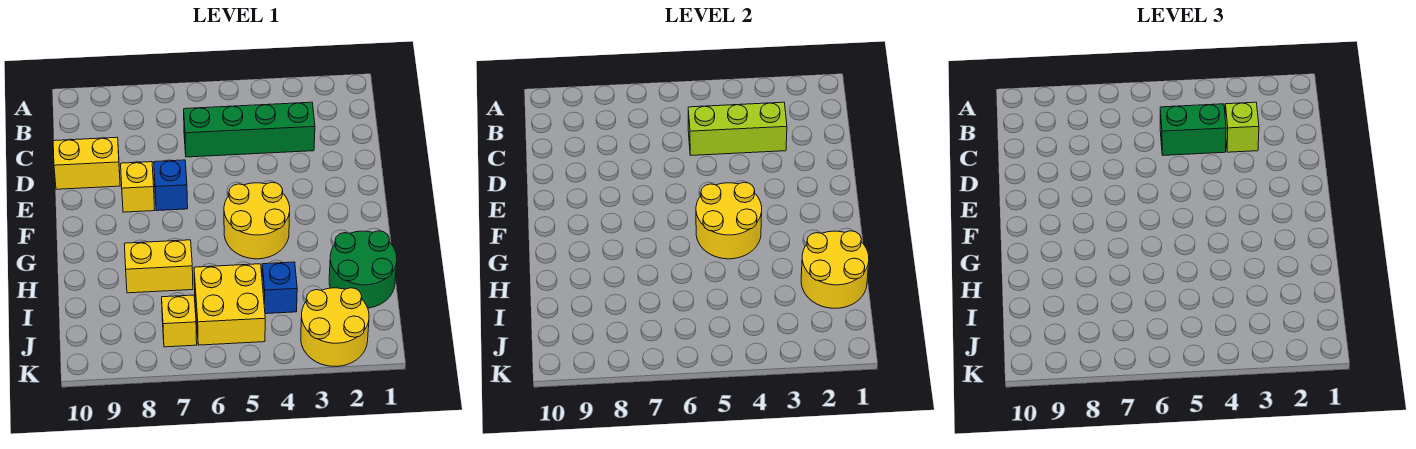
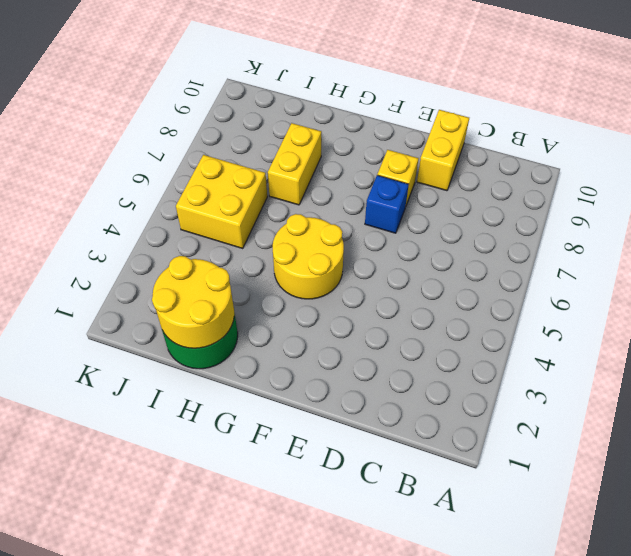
none -> green 1x4 brick [184,102,315,157]
none -> blue 1x1 brick [262,262,297,314]
none -> yellow 2x2 round brick [301,288,369,366]

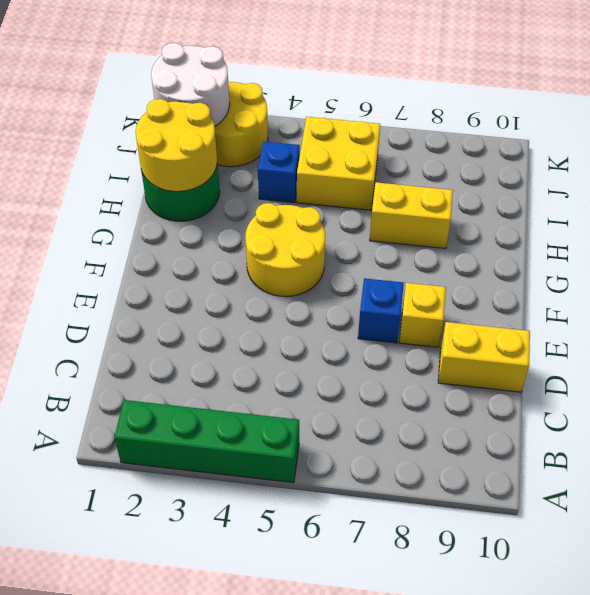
green 1x4 brick [114,400,299,483] -> green 1x4 brick moved to [184,102,315,157]
white 2x2 round brick [151,43,230,126] -> none
none -> yellow 1x1 brick [162,295,197,347]
none -> lime 1x3 brick [688,102,787,155]
none -> yellow 2x2 round brick [696,182,762,259]

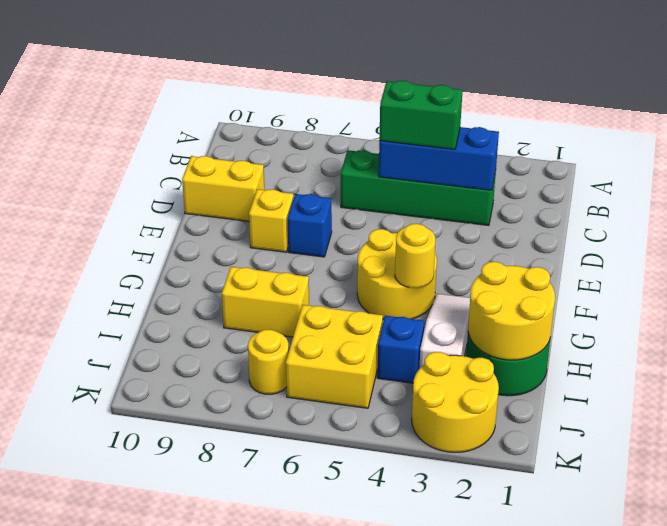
blue 1x3 brick [379,127,499,190] -> lime 1x3 brick [688,102,787,155]
white 1x3 slope [419,294,470,369] -> none
yellow 1x1 round brick [395,224,435,288] -> yellow 2x2 round brick [696,182,762,259]
yellow 1x1 round brick [248,330,289,394] -> yellow 1x1 brick [162,295,197,347]
none -> lime 1x1 brick [1225,102,1259,152]

